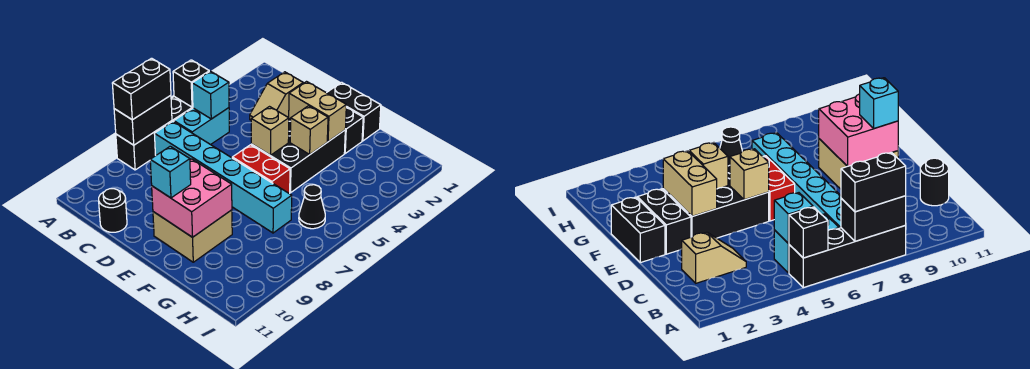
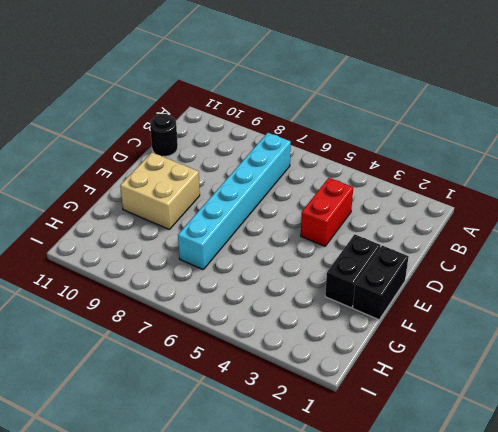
red 1x2 brick [301,178,353,246] -> red 1x2 brick moved to [232,145,290,194]
none -> black 1x4 brick [116,97,193,170]
none -> cyan 1x2 brick [174,108,229,145]
none -> tan 1x2 slope [250,72,303,120]

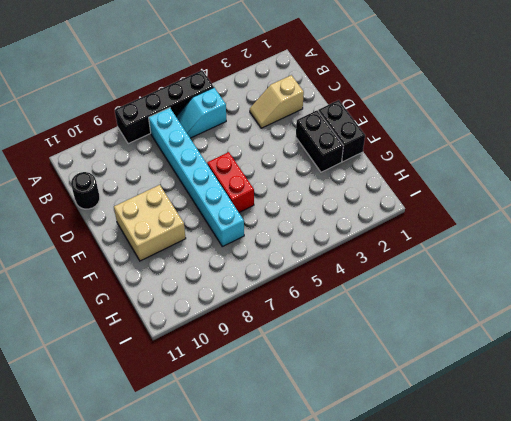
cyan 1x2 slope [177,88,226,138] -> cyan 1x2 brick [174,108,229,145]
none -> black 2x3 brick [251,119,345,193]
none -> black 1x1 cone [299,185,325,229]
none -> black 1x1 brick [173,60,209,107]

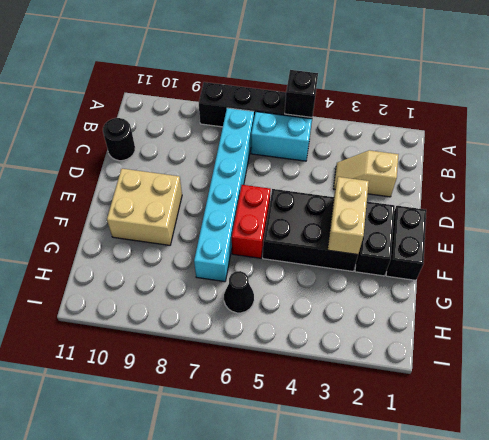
none -> black 1x2 brick [114,95,172,145]
none -> cyan 1x1 brick [192,71,229,119]
none -> tan 1x1 brick [251,107,289,155]

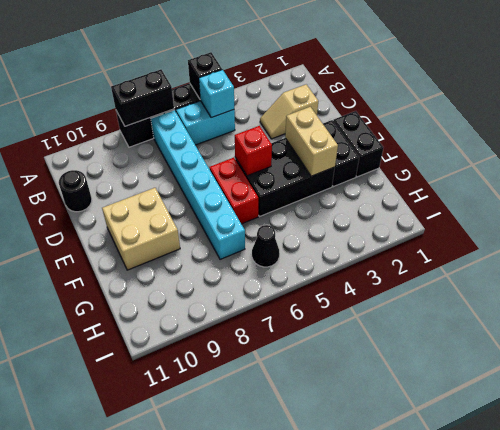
red 1x1 brick [235,126,272,176] -> tan 1x1 brick [251,107,289,155]
none -> pink 2x2 brick [152,159,232,237]
none -> tan 1x1 brick [290,106,328,154]
none -> black 1x2 brick [112,58,171,120]

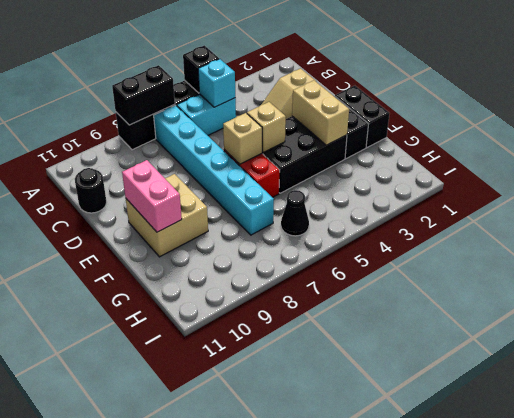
tan 1x1 brick [223,113,262,164] -> tan 1x1 brick moved to [290,106,328,154]
pink 1x2 brick [122,160,182,232] -> pink 2x2 brick [152,159,232,237]
none -> black 1x2 brick [112,58,171,120]
none -> cyan 1x1 brick [150,146,191,198]

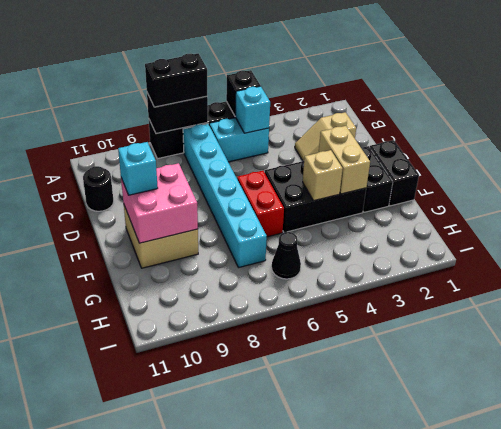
none -> tan 1x1 brick [251,107,289,155]

